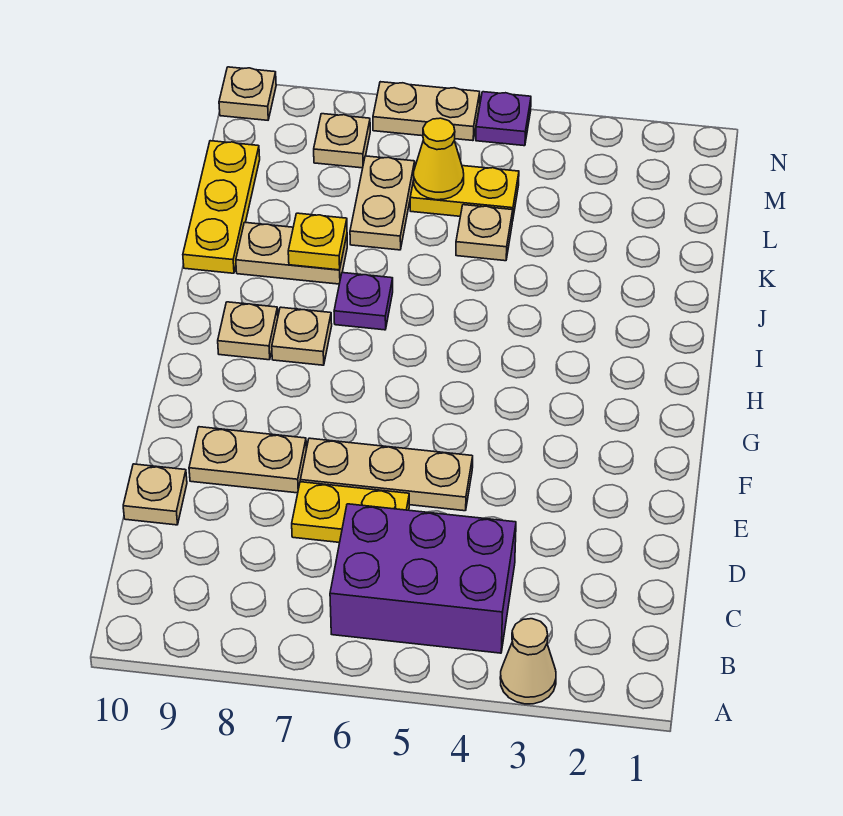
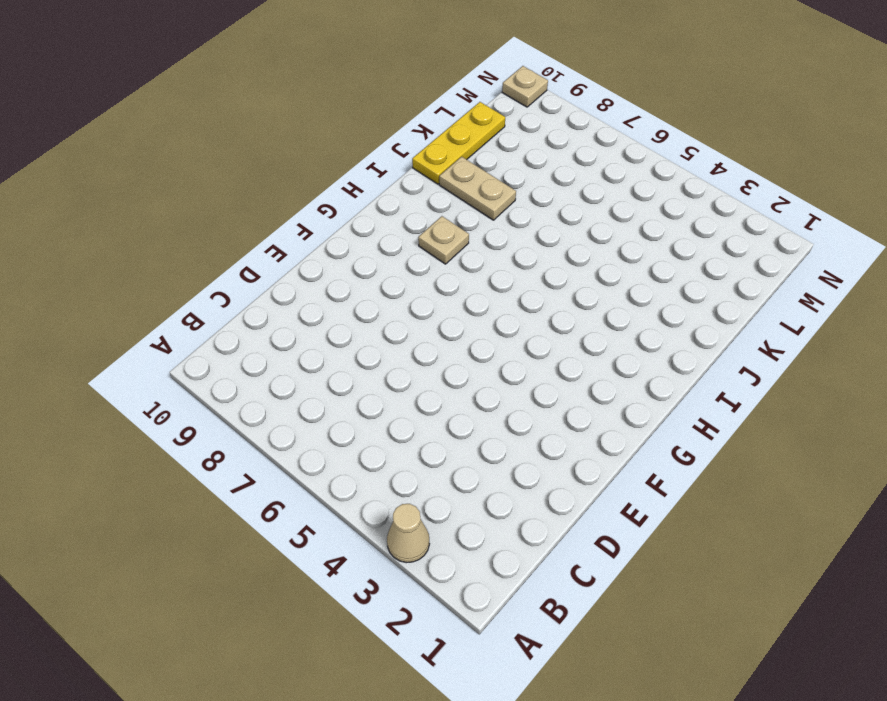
none -> purple 2x3 brick [330,504,516,653]
none -> yellow 1x2 plate [292,482,409,543]
none -> tan 1x1 plate [123,464,187,525]

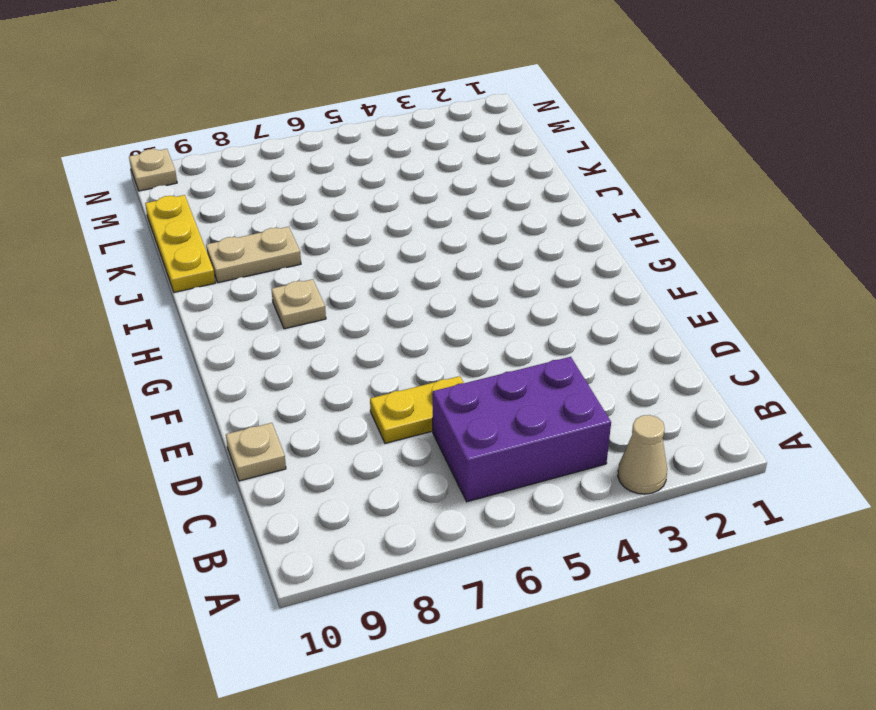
none -> tan 1x3 plate [300,438,473,511]
none -> tan 1x2 plate [189,427,306,493]
none -> tan 1x1 plate [218,302,278,360]

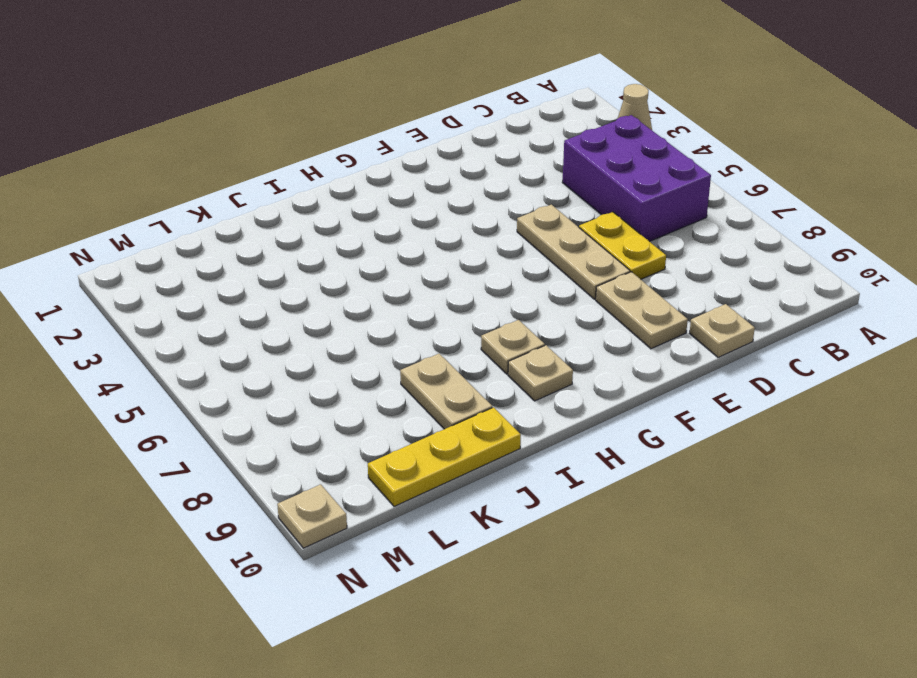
none -> purple 1x1 plate [334,273,393,330]
none -> tan 1x1 plate [456,205,513,261]
none -> tan 1x2 plate [350,156,415,250]

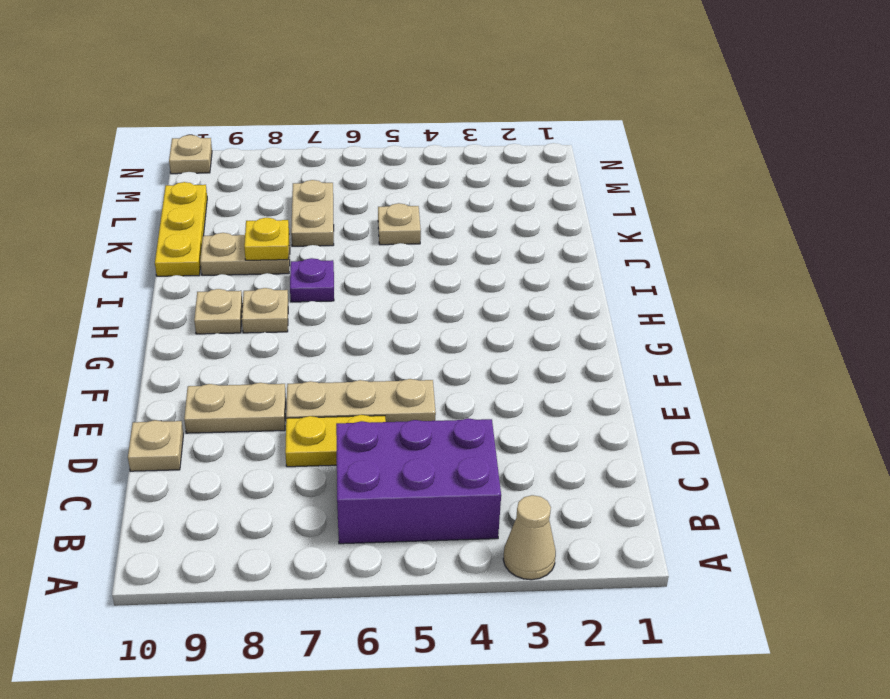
none -> yellow 1x2 plate [410,166,519,221]
none -> tan 1x1 plate [314,114,370,168]
none -> purple 1x1 plate [476,92,531,146]

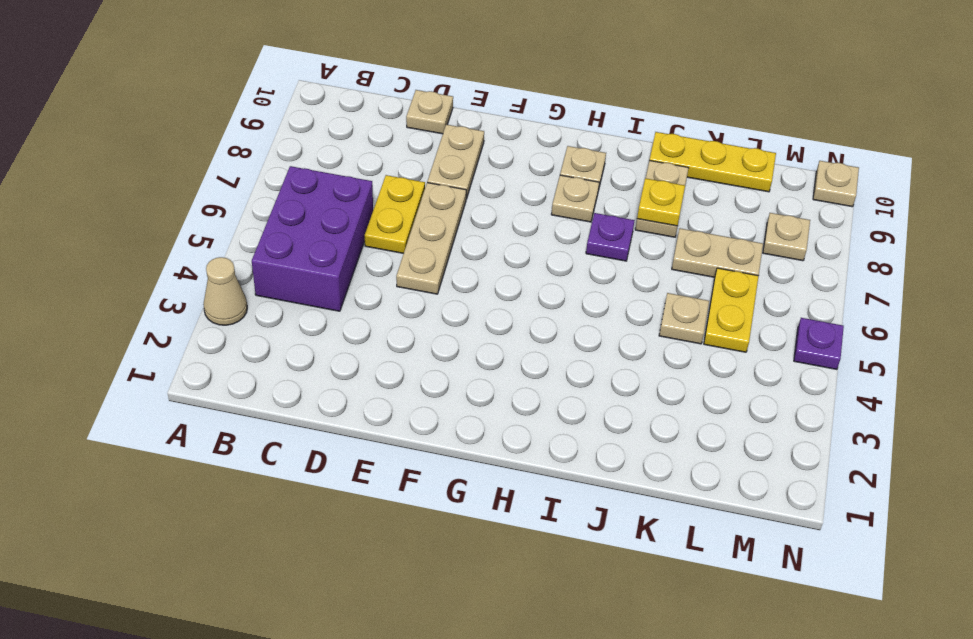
none -> tan 1x2 plate [373,82,480,141]
none -> yellow 1x1 cone [414,118,464,200]

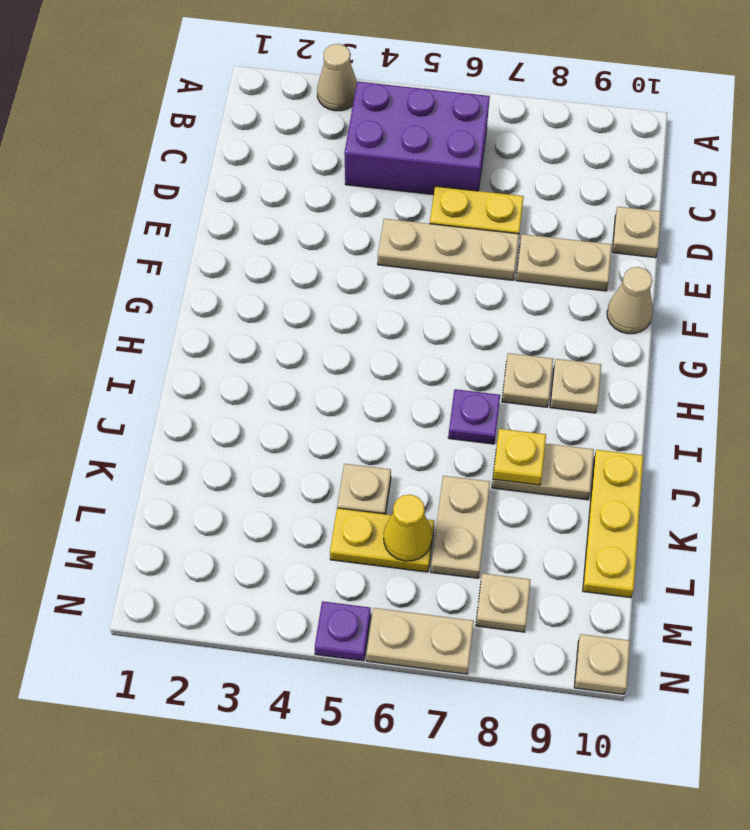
tan 1x1 cone [607,267,653,334] -> none

